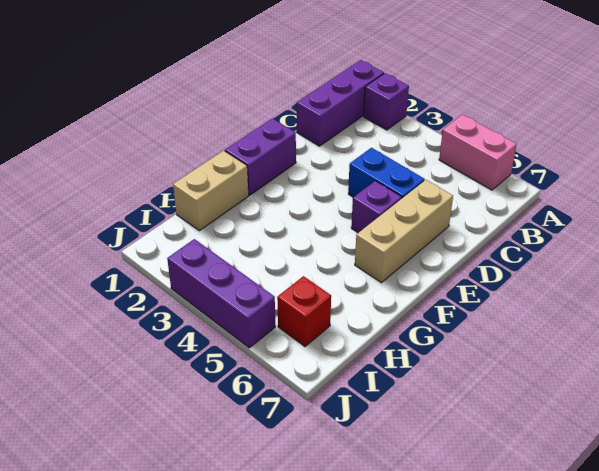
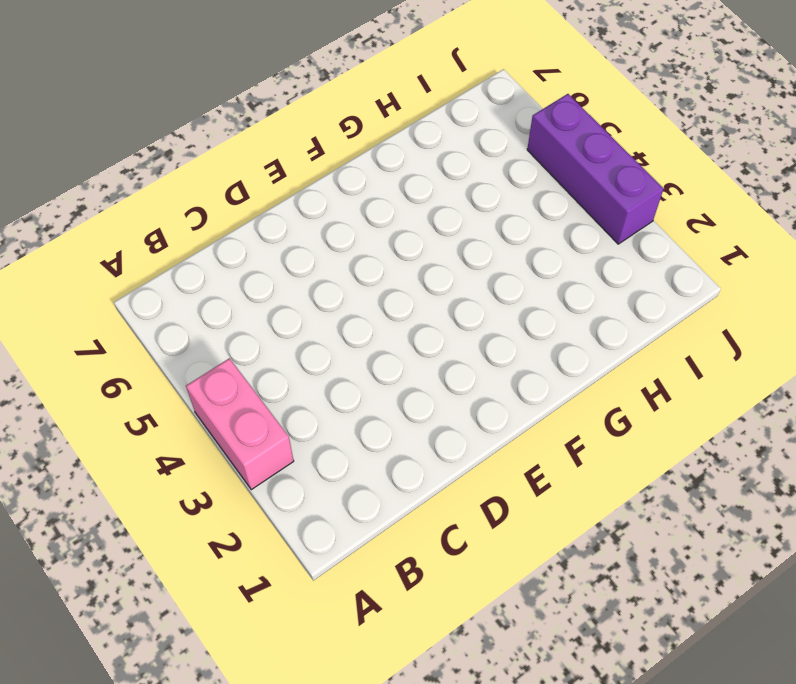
pink 1x2 brick [186,358,294,490] -> pink 1x2 brick moved to [439,115,517,190]
none -> purple 1x3 brick [297,60,384,146]
none -> purple 1x1 brick [364,73,409,130]

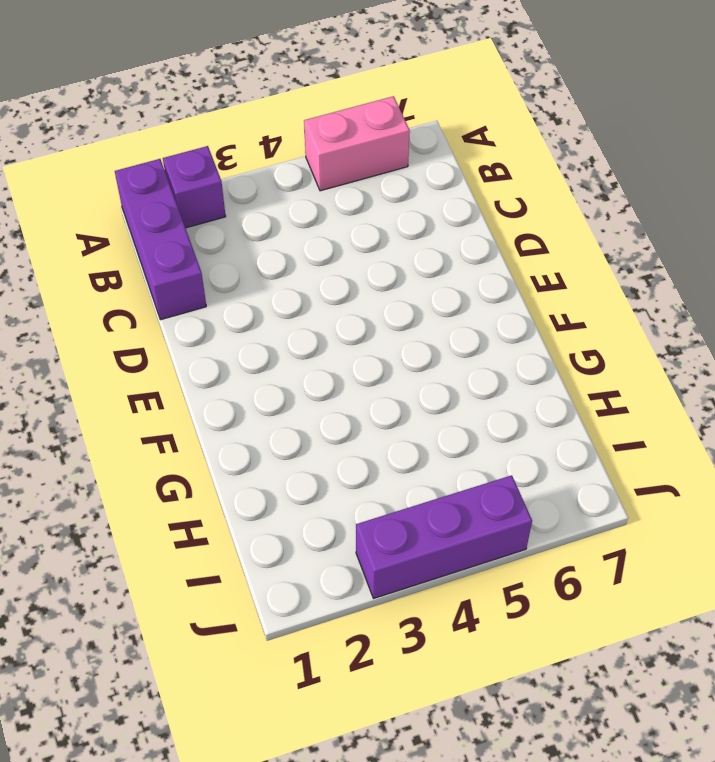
none -> blue 1x2 brick [348,148,425,198]
none -> tan 1x3 brick [355,180,453,283]

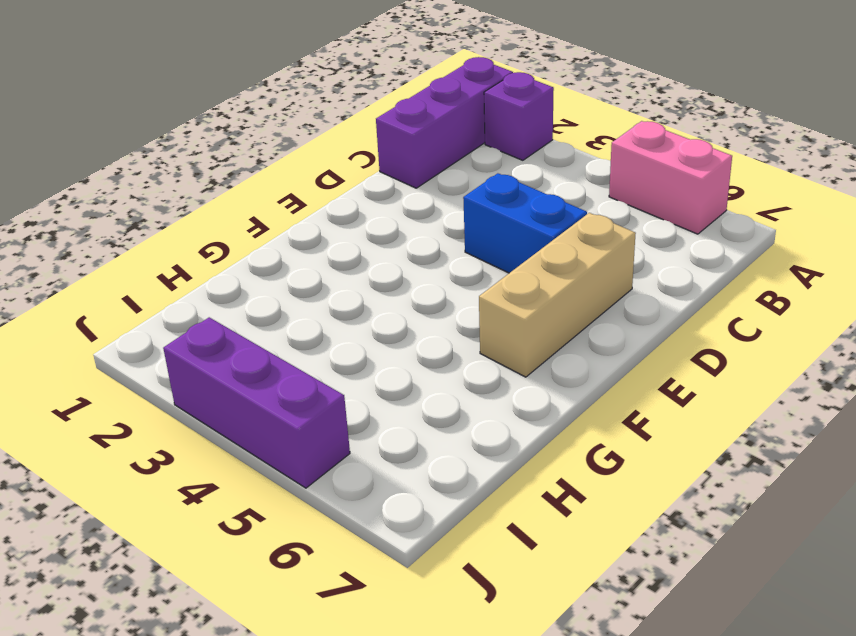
none -> purple 1x2 brick [225,118,296,195]
none -> purple 1x1 brick [351,181,402,233]

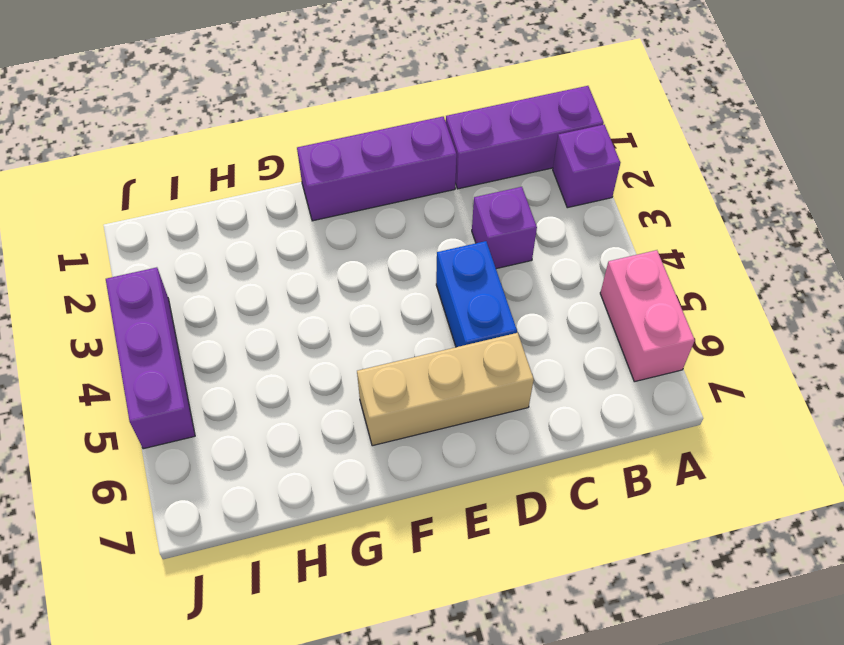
purple 1x1 brick [472,187,537,269] -> purple 1x1 brick moved to [351,181,402,233]
purple 1x3 brick [297,117,457,221] -> purple 1x2 brick [225,118,296,195]
none -> tan 1x2 brick [173,151,249,231]
none -> red 1x1 brick [277,276,331,347]

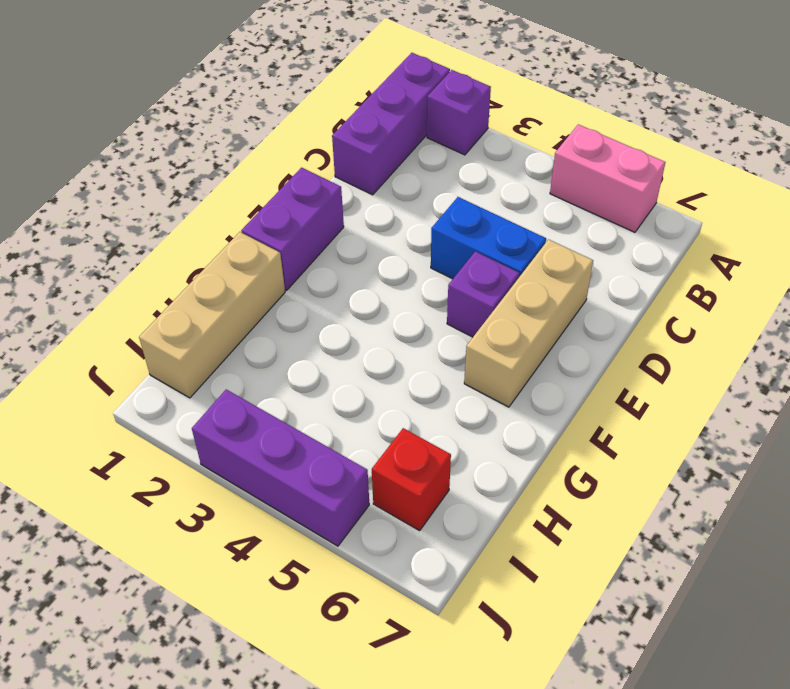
tan 1x3 brick [139,232,285,398] -> tan 1x2 brick [173,151,249,231]

